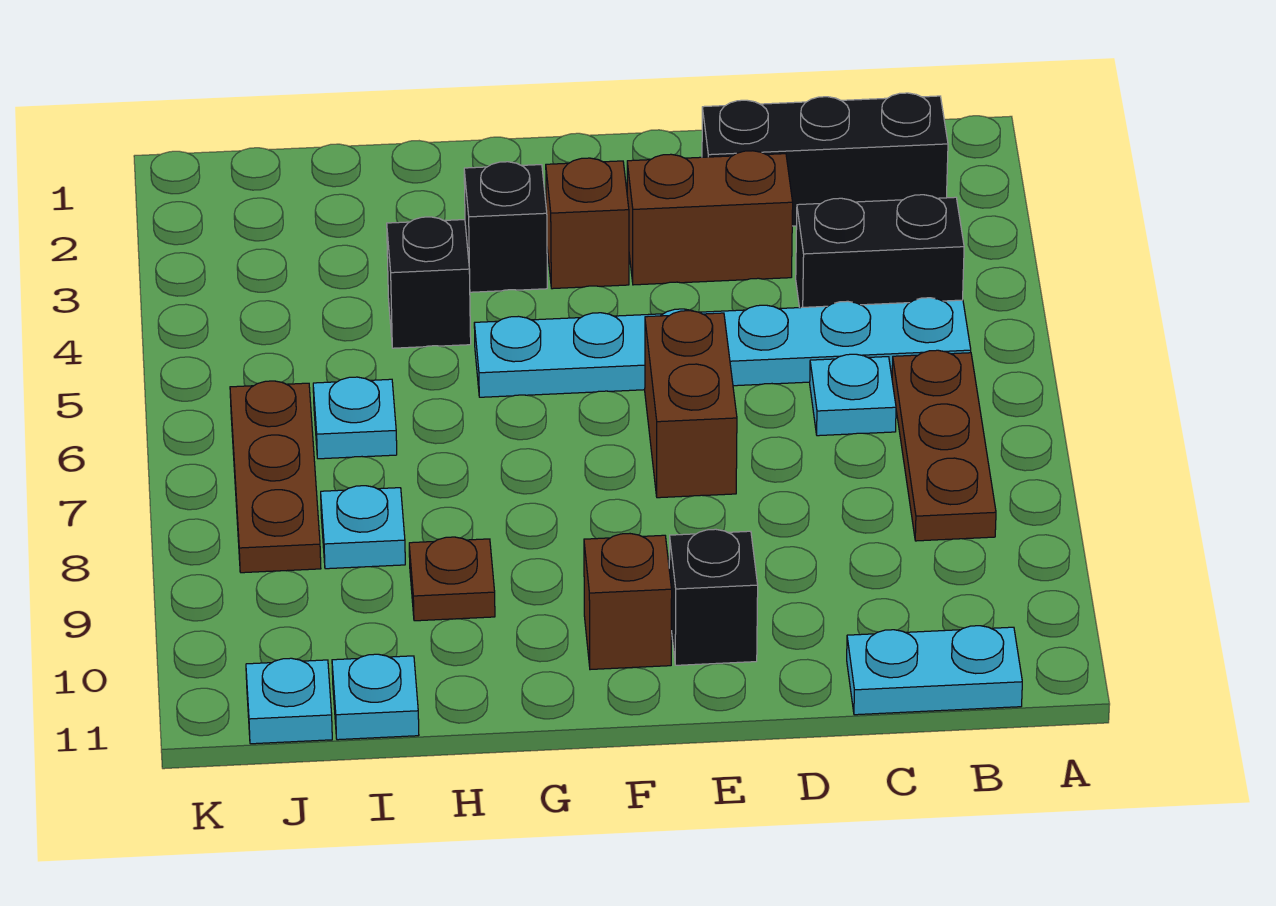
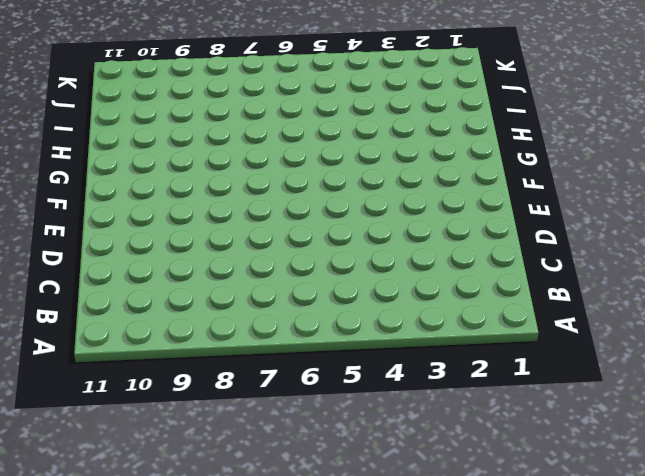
none -> black 1x3 brick [702,93,948,226]
none -> black 1x2 brick [796,195,964,308]
none -> cyan 1x6 plate [474,298,971,397]

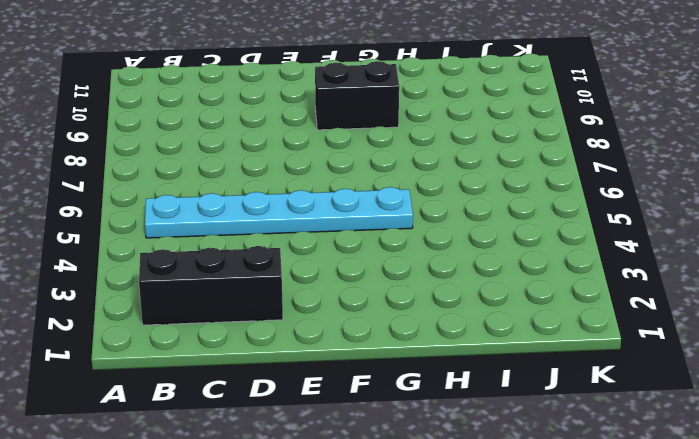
black 1x2 brick [315,61,399,130] -> black 1x2 brick moved to [796,195,964,308]
none -> brown 1x3 plate [892,350,996,541]
none -> cyan 1x2 plate [847,626,1022,715]
none -> cyan 1x1 plate [810,354,896,436]

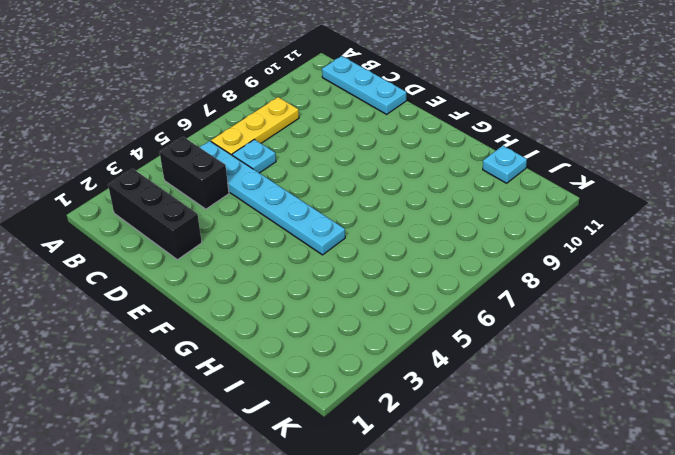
yellow 1x3 plate [211,97,299,155] -> brown 1x3 plate [892,350,996,541]
cyan 1x3 plate [322,56,406,114] -> cyan 1x2 plate [847,626,1022,715]
none -> brown 1x2 brick [627,151,793,285]
none -> brown 1x2 brick [645,311,737,498]
none -> black 1x1 brick [669,529,758,665]

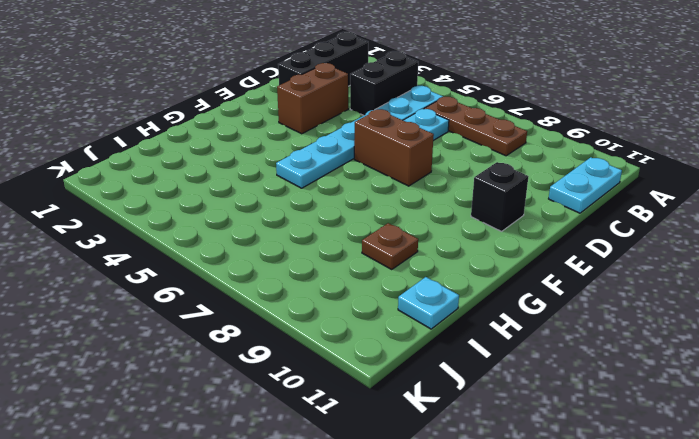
none -> brown 1x1 brick [546,158,629,289]
none -> brown 1x1 brick [584,534,672,670]
none -> black 1x1 brick [464,162,547,292]

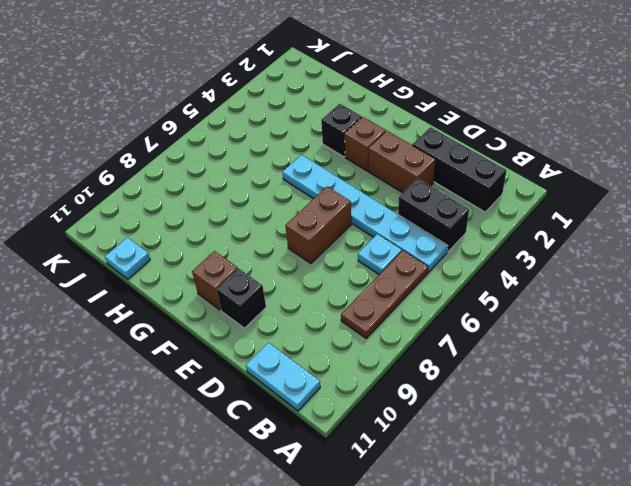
none -> black 1x1 brick [387,217,471,348]
none -> brown 1x1 plate [409,537,495,621]
none -> cyan 1x1 plate [313,377,397,459]

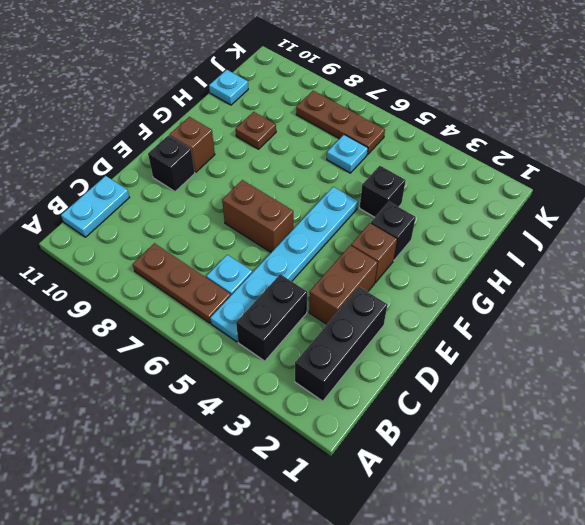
none -> cyan 1x1 plate [321,486,405,569]
none -> cyan 1x1 plate [246,658,332,744]

